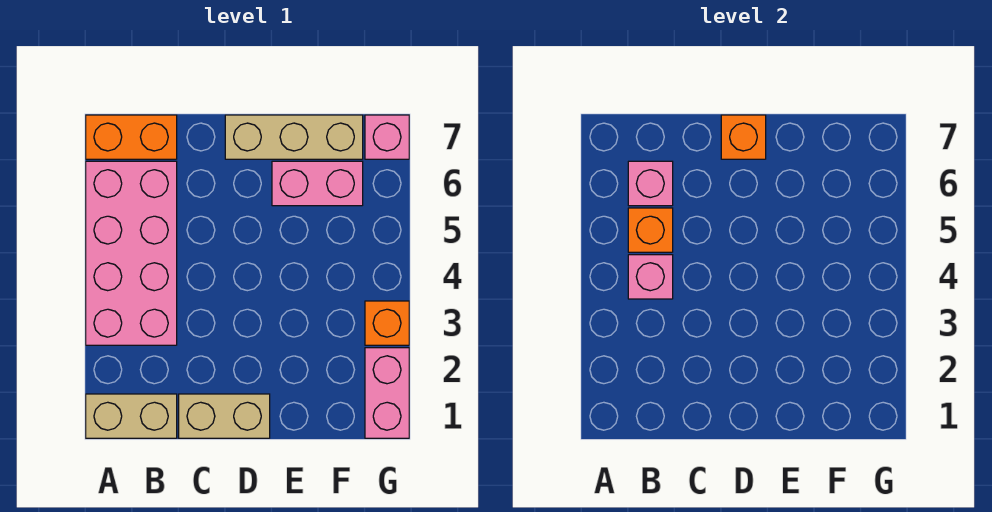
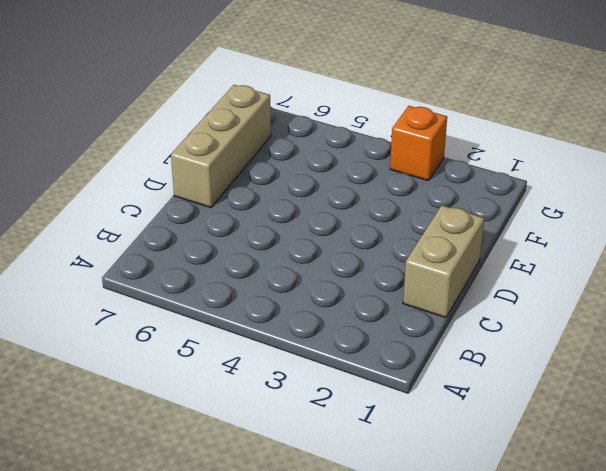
none -> tan 1x2 brick [86,394,177,438]
none -> pink 2x4 brick [86,161,177,345]
none -> orange 1x2 brick [86,115,177,159]

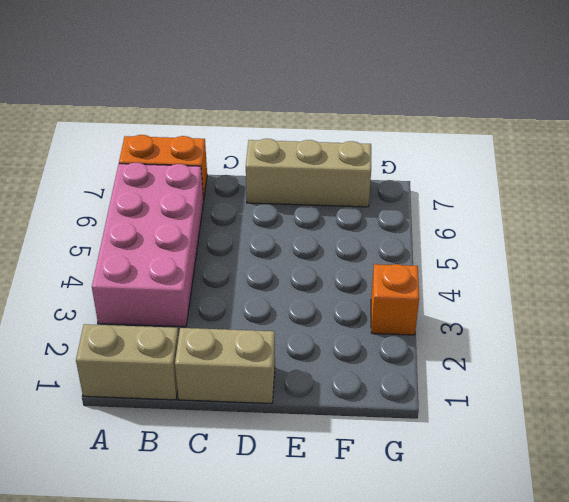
none -> pink 1x2 brick [272,161,363,206]
none -> pink 1x2 brick [365,348,409,438]
none -> pink 1x1 brick [365,115,409,159]

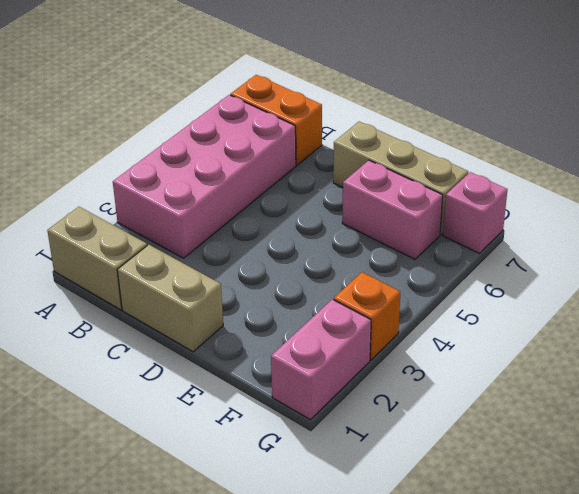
none -> pink 1x1 brick [628,255,673,299]
none -> orange 1x1 brick [628,208,673,252]
none -> pink 1x1 brick [628,161,673,206]

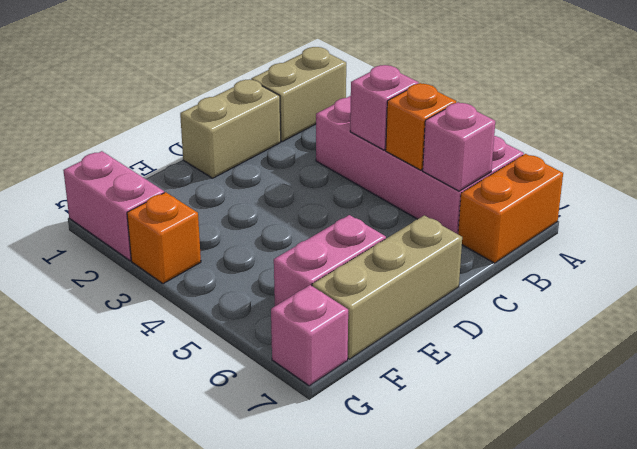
none -> orange 1x1 brick [721,115,766,159]

